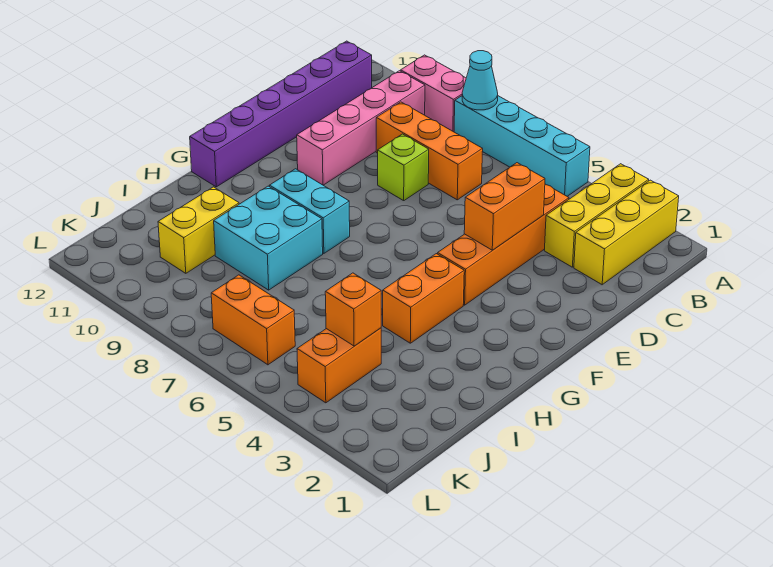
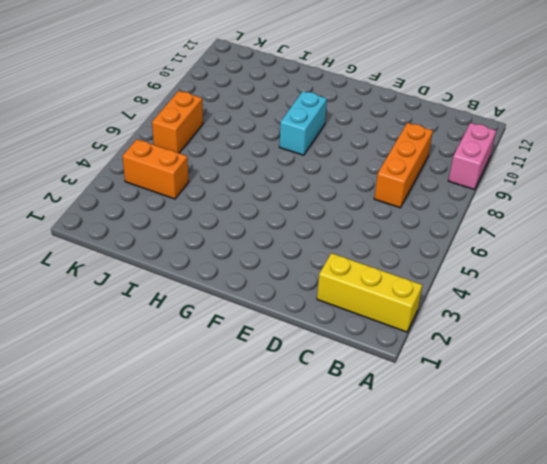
none -> yellow 1x3 brick [544,164,649,267]
none -> cyan 1x4 brick [454,96,590,196]
none -> pink 1x4 brick [297,71,425,185]

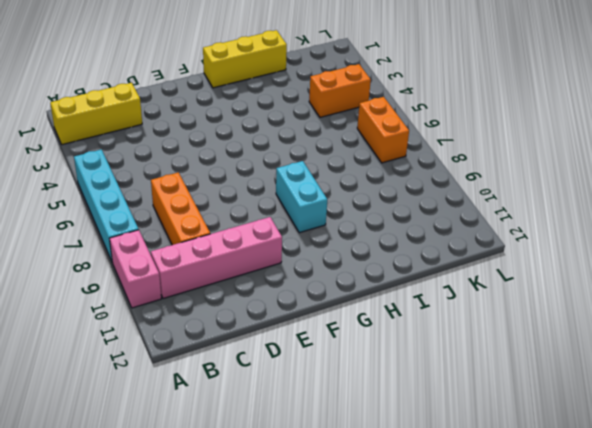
yellow 1x3 brick [203,30,287,88] -> yellow 1x3 brick moved to [544,164,649,267]
none -> purple 1x6 brick [190,41,372,187]
none -> orange 1x4 brick [438,184,569,305]
none -> lime 1x1 brick [378,134,429,201]

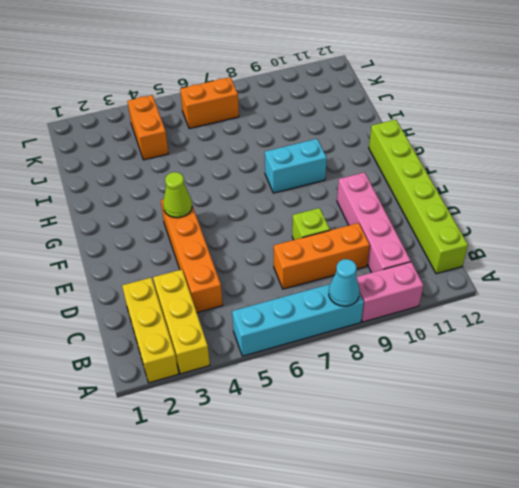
lime 1x6 brick [369,120,468,274] -> purple 1x6 brick [190,41,372,187]
lime 1x1 cone [163,172,192,218] -> none
none -> orange 1x2 brick [383,254,464,343]
none -> cyan 2x2 brick [214,186,323,290]
none -> yellow 1x2 brick [158,187,239,273]

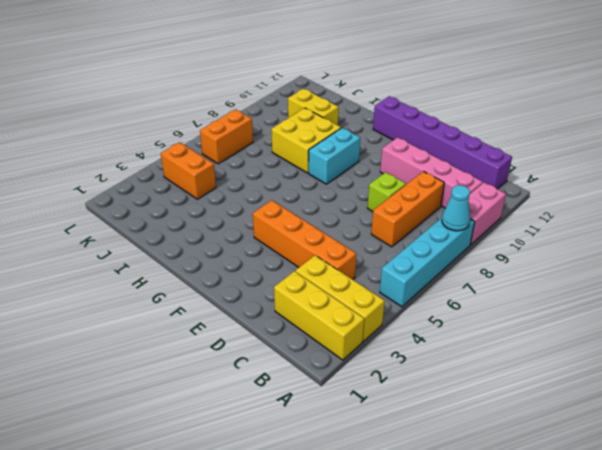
yellow 2x2 brick [271,108,341,173] -> cyan 2x2 brick [214,186,323,290]
none -> orange 1x2 brick [383,254,464,343]
none -> orange 1x2 brick [464,163,545,250]
none -> orange 1x1 brick [325,273,381,346]

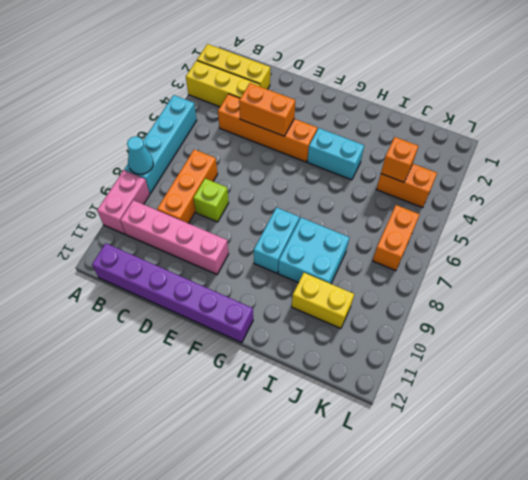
cyan 1x2 brick [307,128,364,180] -> orange 1x2 brick [383,254,464,343]

